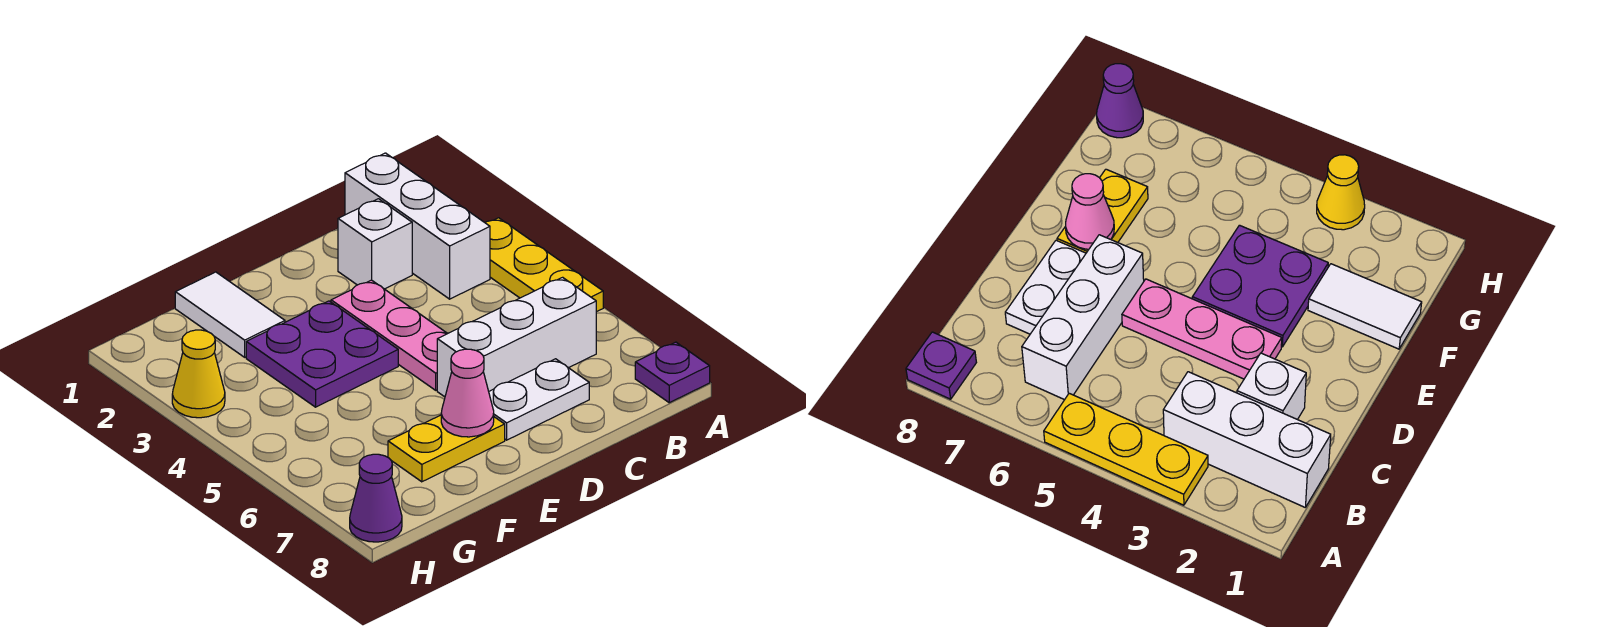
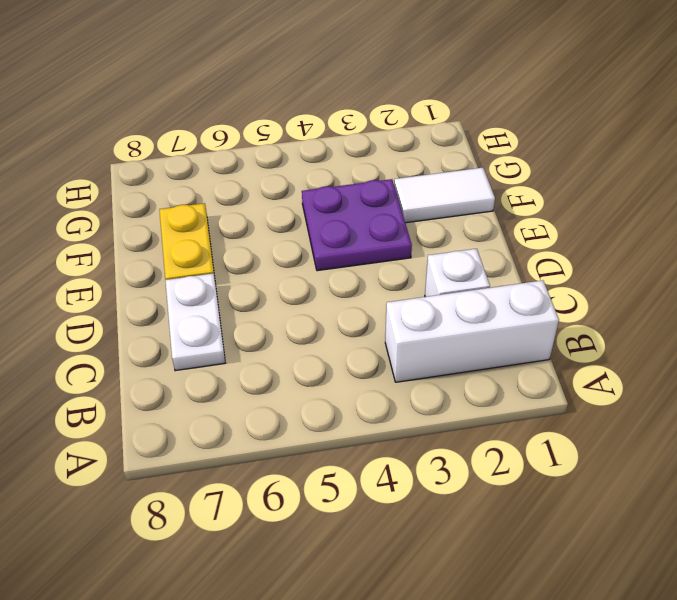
none -> yellow 1x3 plate [485,218,603,312]
none -> purple 1x1 plate [635,342,710,403]
none -> white 1x3 brick [437,277,596,397]

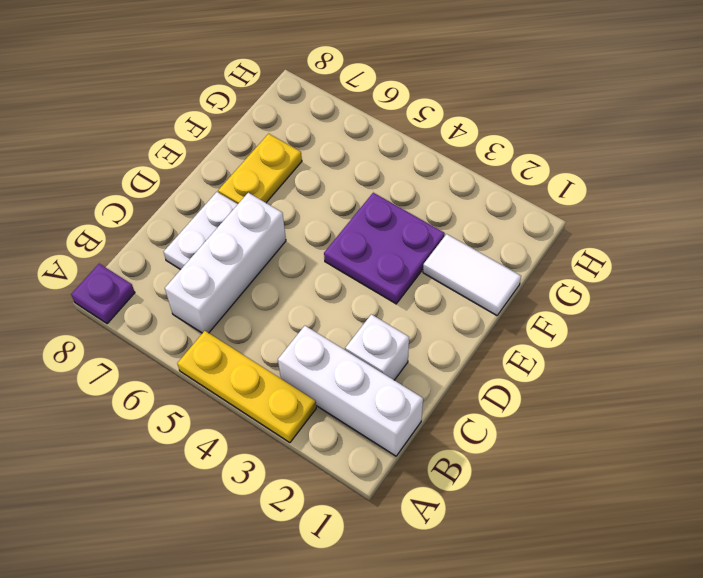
none -> pink 1x3 plate [331,280,447,390]
none -> yellow 1x1 cone [172,330,225,418]
none -> purple 1x1 cone [350,454,402,542]

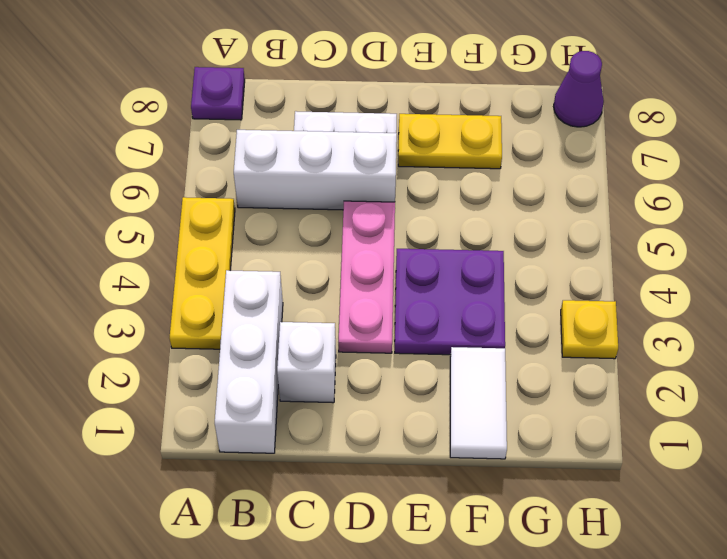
yellow 1x1 plate [561,300,618,359] -> yellow 1x1 cone [172,330,225,418]
none -> pink 1x1 cone [441,349,494,437]

